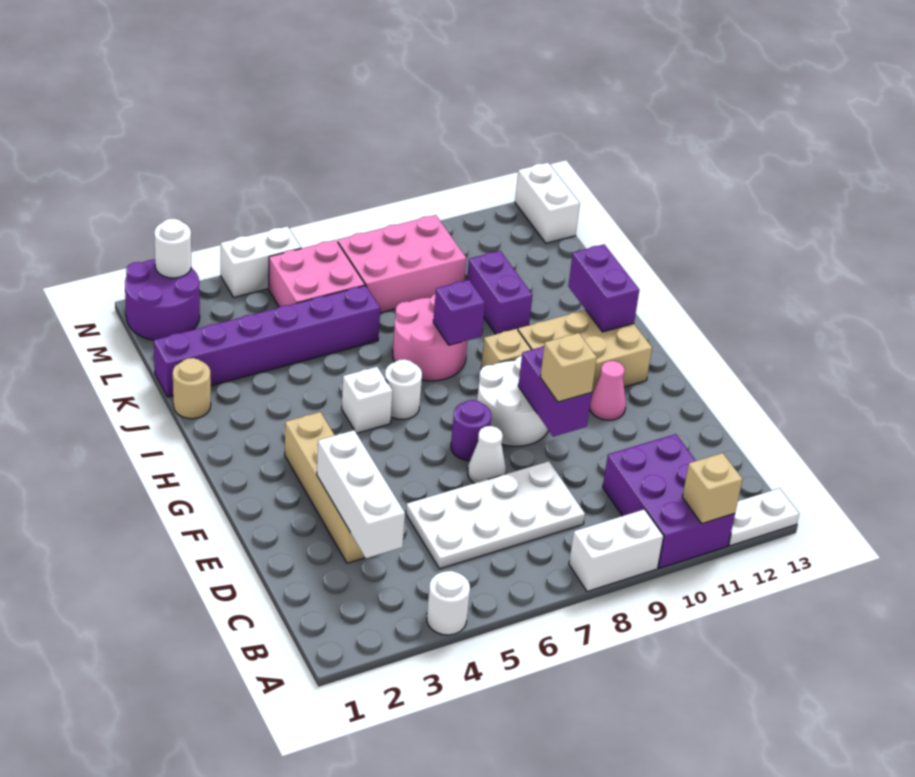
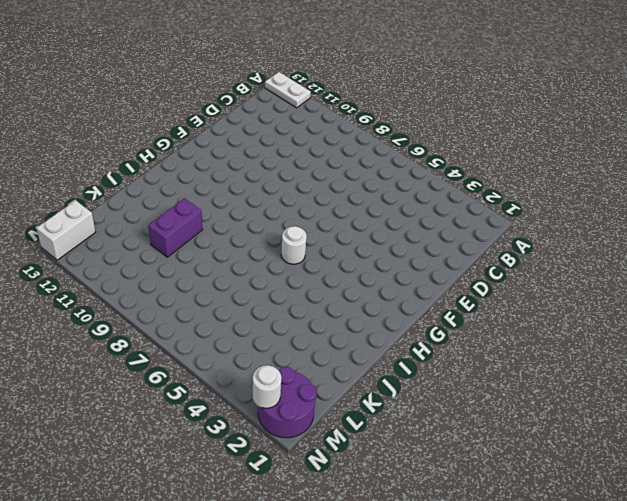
none -> white 1x1 round brick [427,571,470,635]
none -> white 1x2 brick [569,509,664,592]
none -> purple 2x3 brick [603,434,735,568]
none -> white 2x4 plate [406,461,585,569]

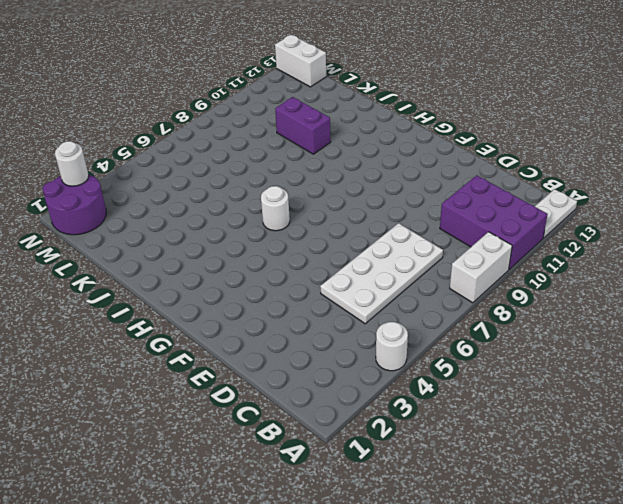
none -> tan 1x4 brick [285,412,365,563]
none -> white 1x1 cone [468,426,506,483]
none -> purple 1x1 round brick [451,400,491,461]
none -> white 2x2 round brick [477,356,549,446]

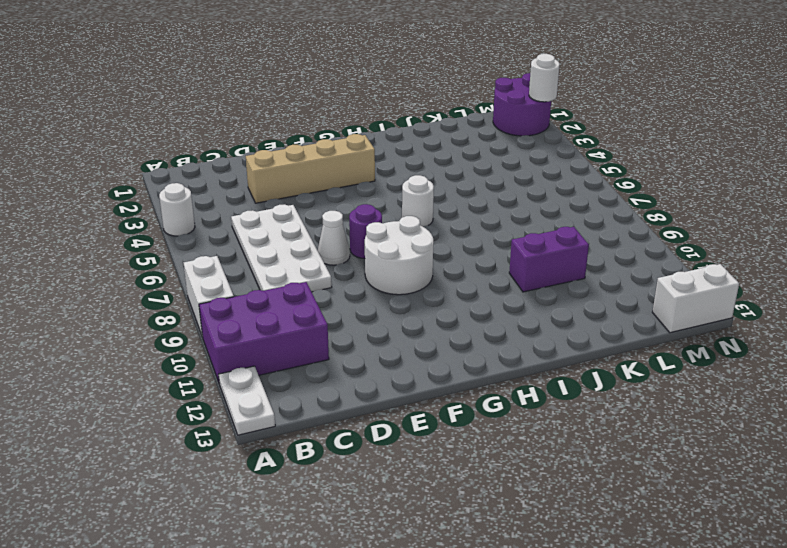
none -> pink 1x1 cone [589,361,626,420]
none -> tan 2x3 brick [518,310,652,395]
none -> white 1x1 brick [342,367,393,433]
none -> tan 1x1 brick [481,329,531,368]

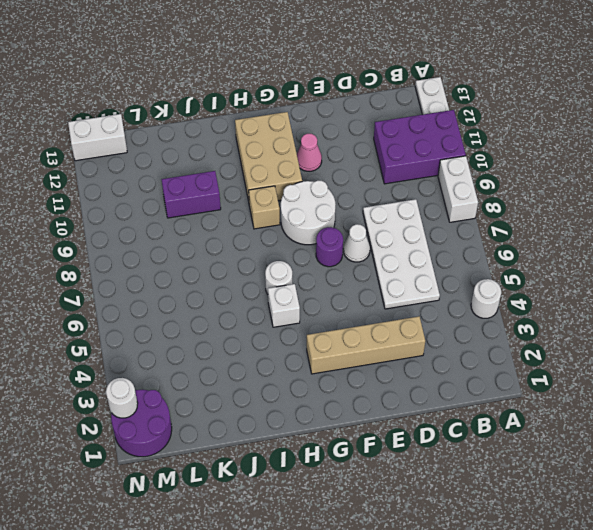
none -> pink 2x2 round brick [393,294,468,381]
none -> tan 1x1 round brick [173,358,211,419]
none -> purple 1x6 brick [154,285,380,397]
none -> pink 2x2 brick [269,240,365,307]

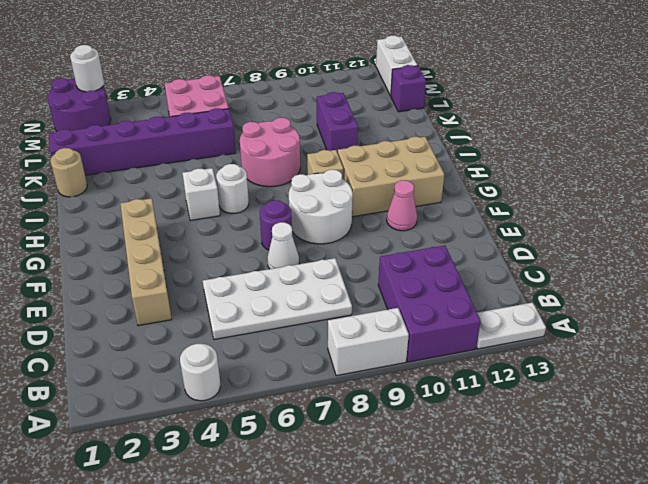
purple 1x1 brick [391,65,426,112] -> purple 1x1 brick moved to [433,280,485,345]
none -> pink 2x3 brick [338,215,466,313]
none -> white 1x2 brick [221,226,301,297]
none -> tan 1x1 brick [682,453,743,524]
none -> white 1x3 brick [317,430,405,558]

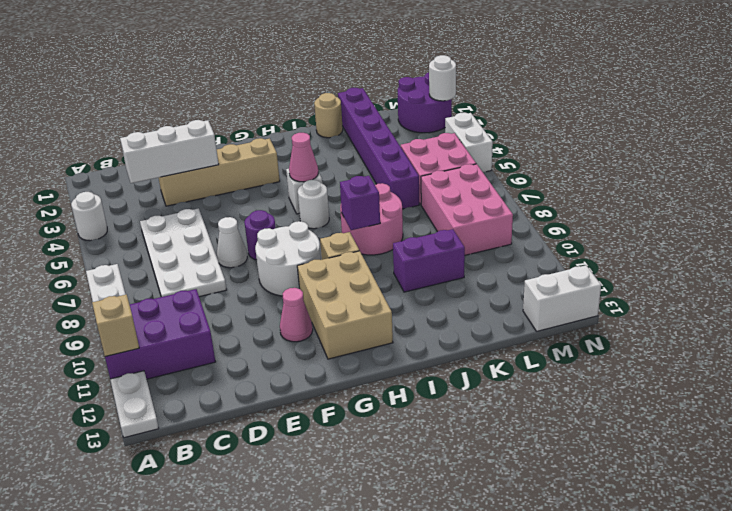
pink 1x1 cone [289,133,318,182] -> none
none -> purple 1x2 brick [518,346,592,437]
none -> purple 1x2 brick [568,244,639,332]
none -> tan 1x1 brick [540,333,597,402]

